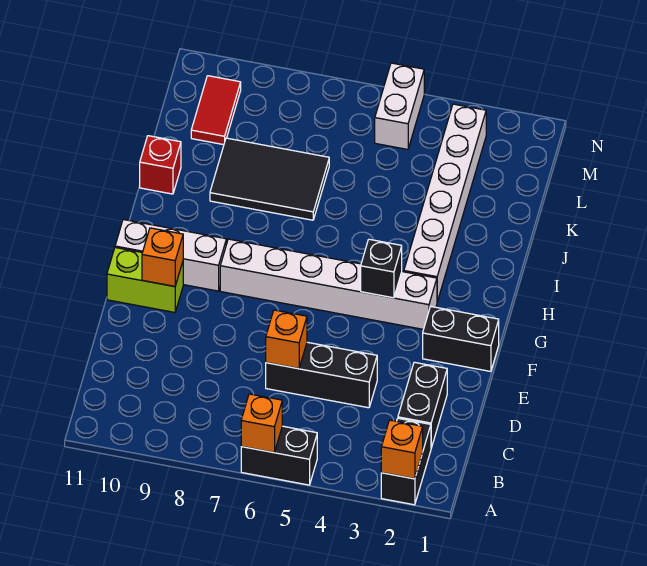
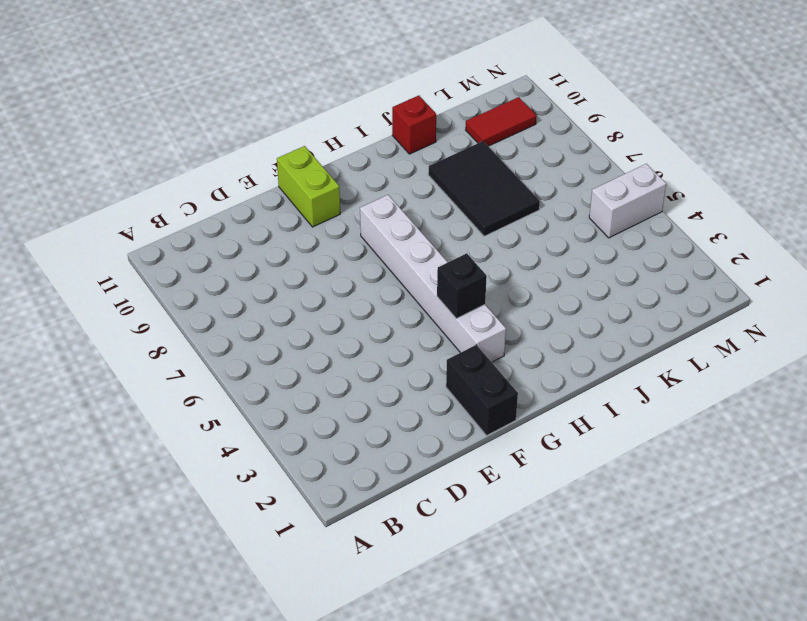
none -> black 1x2 brick [381,418,431,505]
none -> black 1x2 brick [241,426,317,485]
none -> black 1x2 brick [398,362,447,448]

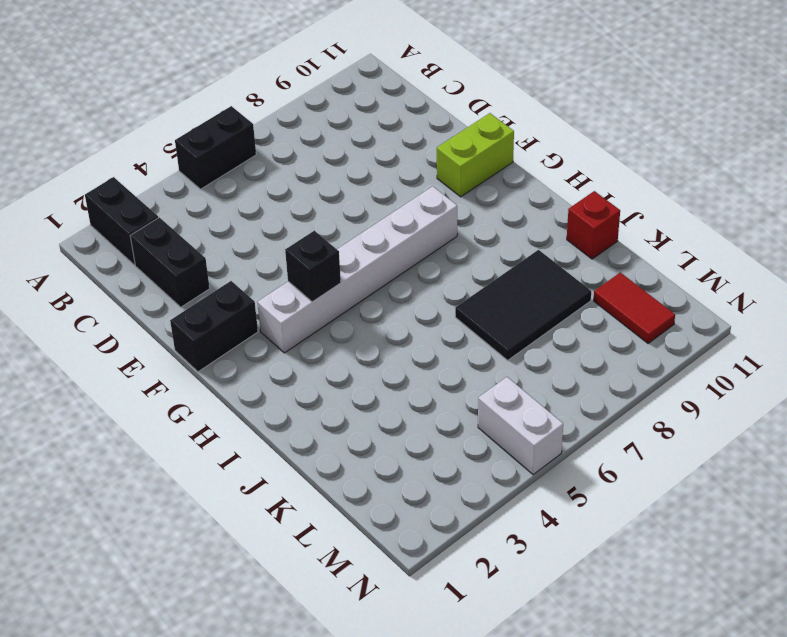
none -> black 1x3 brick [266,342,377,408]
none -> white 1x3 brick [115,220,226,291]
none -> white 1x6 brick [404,104,486,301]

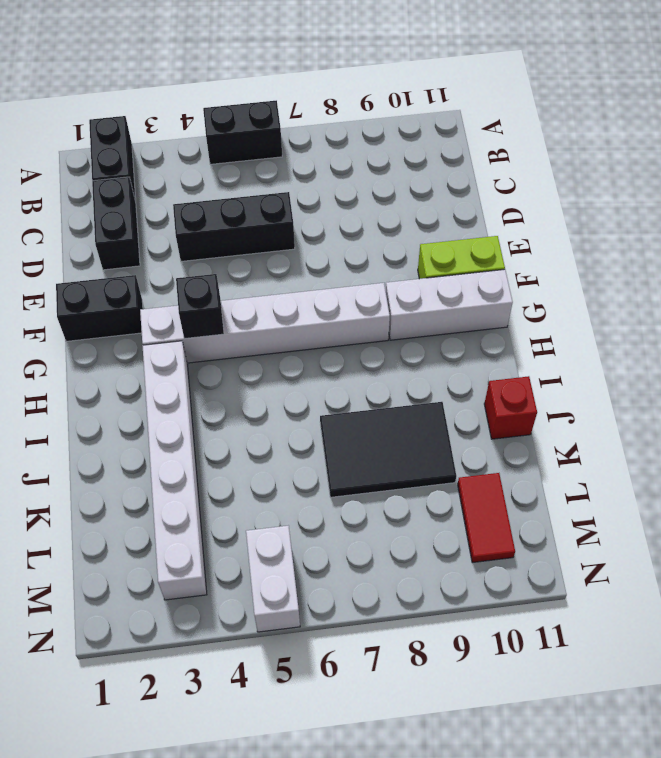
none -> orange 1x1 brick [381,420,423,479]
none -> orange 1x1 brick [241,394,282,453]
none -> orange 1x1 brick [266,310,307,369]

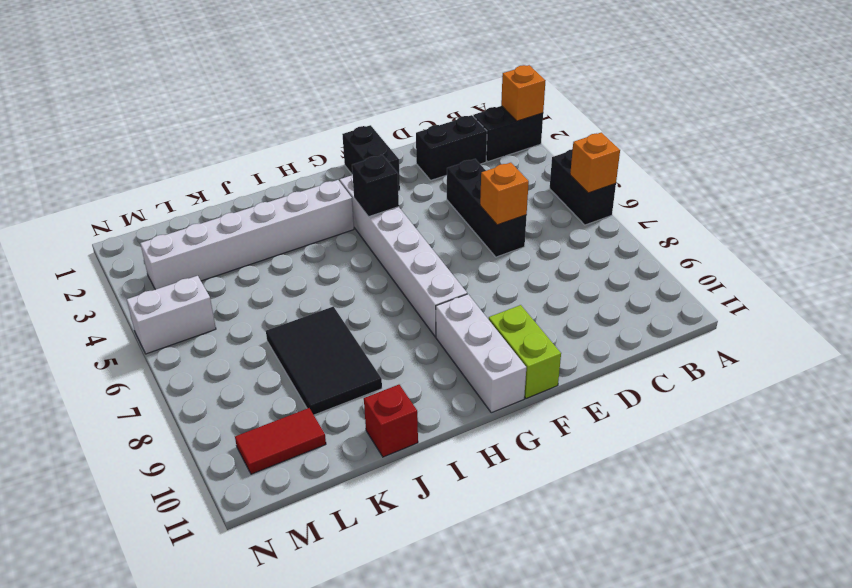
none -> orange 1x1 brick [142,228,183,286]

